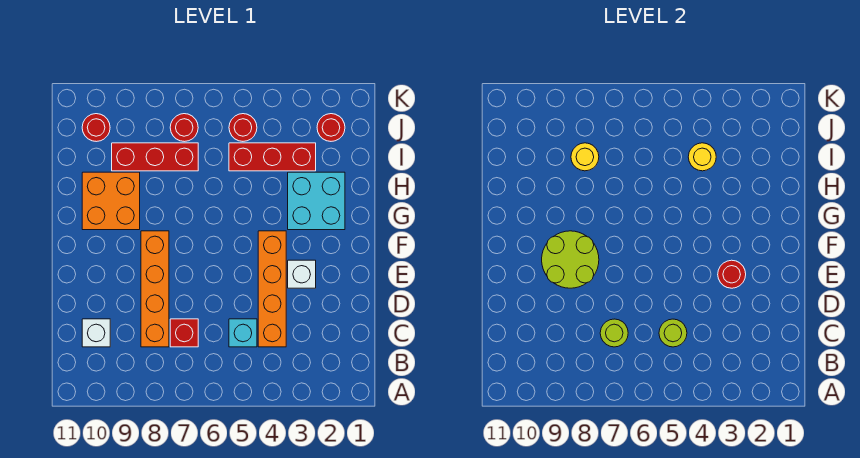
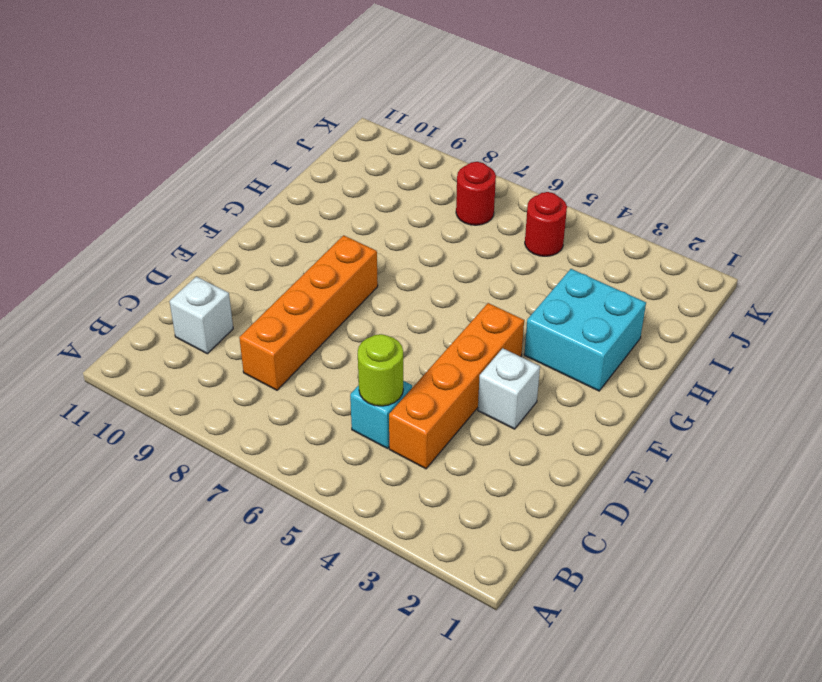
none -> red 1x1 brick [170,319,198,347]
none -> orange 2x2 brick [82,172,140,230]
none -> red 1x3 brick [229,143,316,171]

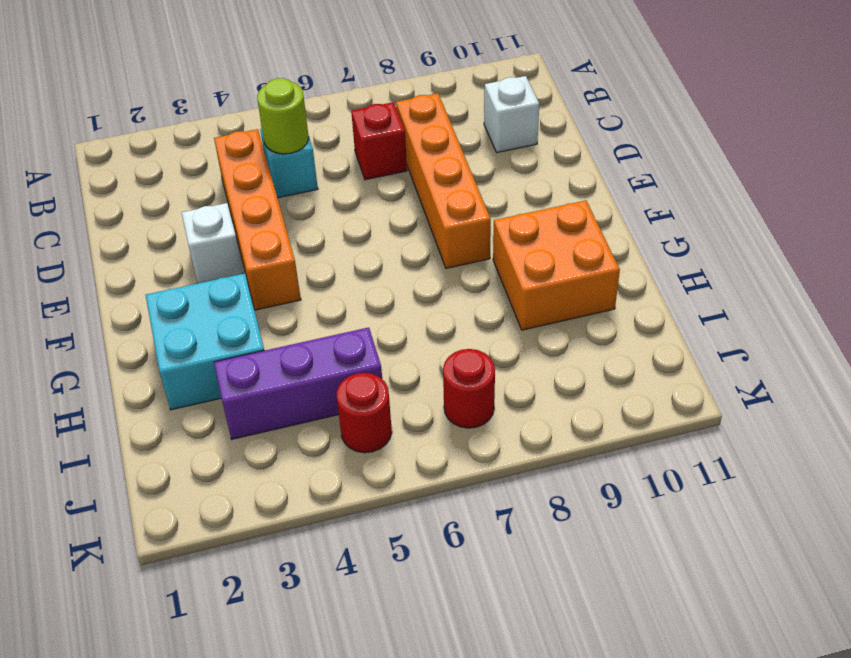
purple 1x3 brick [214,327,382,439] -> red 1x3 brick [229,143,316,171]
none -> red 1x3 brick [112,143,198,171]
none -> red 1x1 round brick [317,114,345,141]
none -> red 1x1 round brick [82,114,110,142]

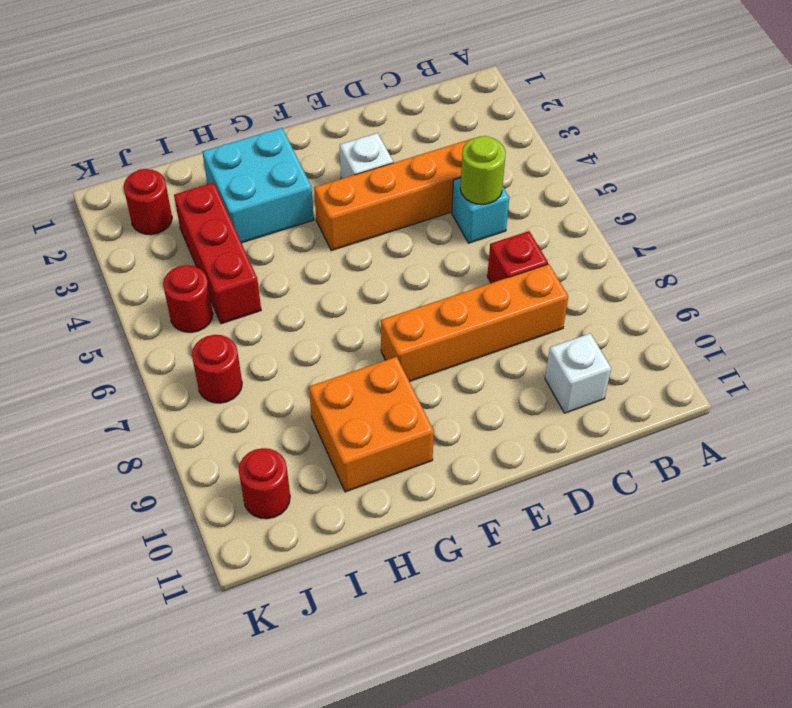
none -> red 1x3 brick [112,143,198,171]
none -> lime 1x1 round brick [600,319,628,347]
none -> red 1x1 round brick [718,260,746,288]

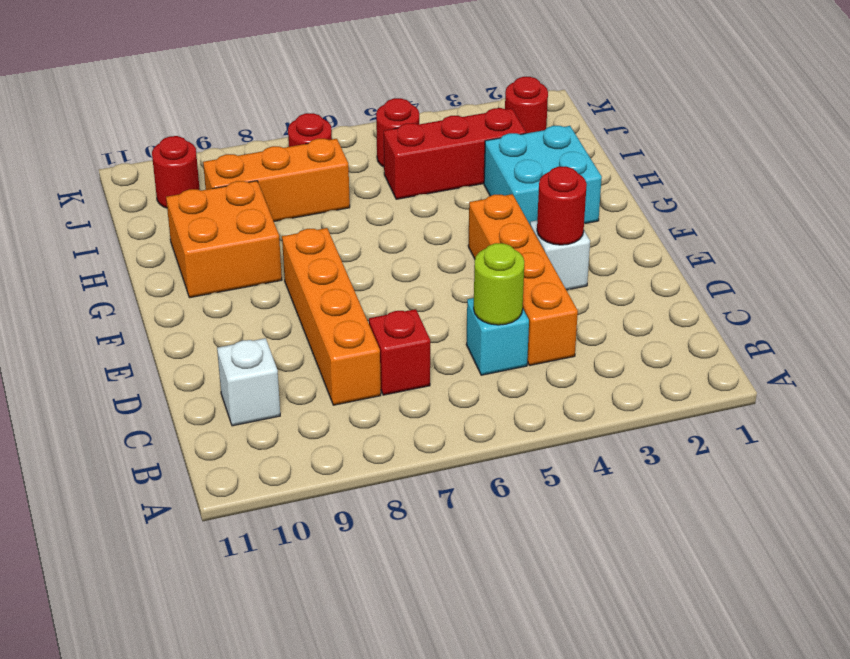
orange 1x3 brick [203,139,350,221] -> red 1x3 brick [112,143,198,171]
none -> lime 1x1 round brick [600,319,628,347]
none -> lime 2x2 round brick [542,231,599,288]
none -> yellow 1x1 round brick [688,143,716,171]

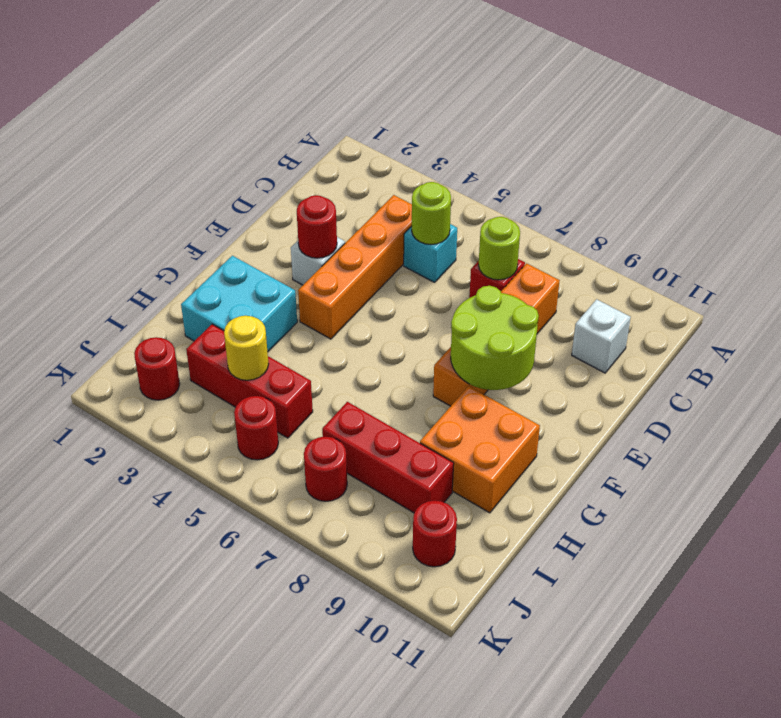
none -> yellow 1x1 round brick [571,143,599,171]

